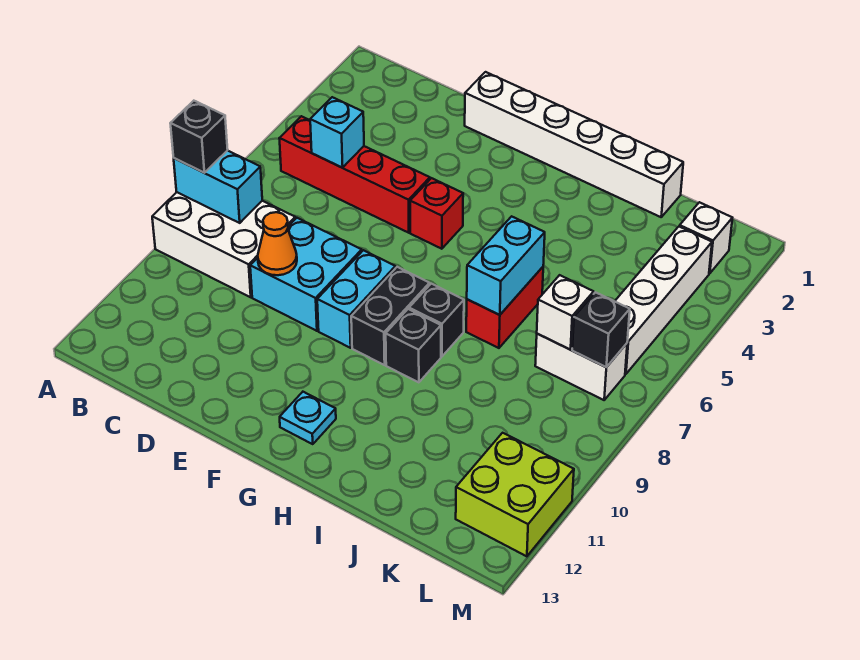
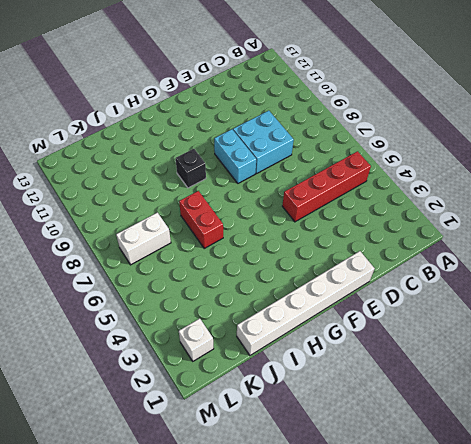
none -> white 2x3 brick [152,192,295,297]
none -> red 1x1 brick [410,178,463,249]
none -> black 1x2 brick [351,267,430,365]

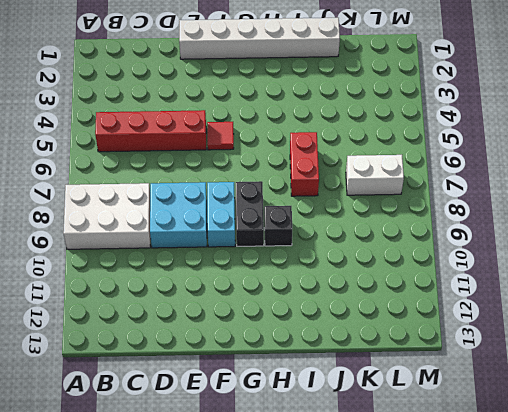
red 1x1 tile [207,122,234,150] -> red 1x1 brick [410,178,463,249]
none -> cyan 1x1 plate [280,392,336,444]
none -> black 1x1 brick [409,284,464,357]
none -> white 1x1 brick [680,202,732,274]

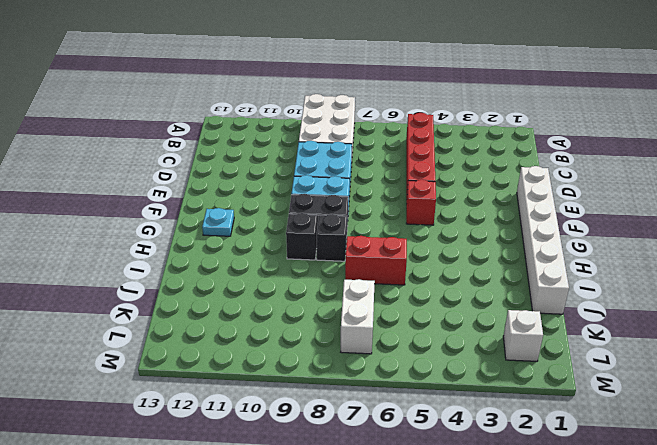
none -> white 1x4 brick [615,226,712,374]
none -> lime 2x2 brick [456,433,574,556]
none -> cyan 1x2 brick [174,150,262,223]

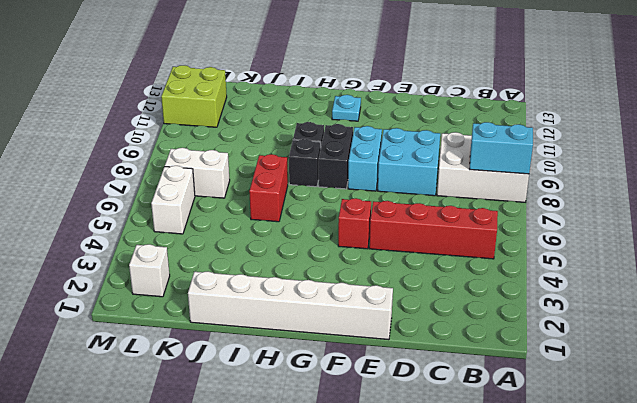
white 1x2 brick [151,166,195,234] -> white 1x4 brick [615,226,712,374]
none -> cyan 1x1 brick [310,97,364,168]
none -> orange 1x1 cone [258,212,297,275]
none -> cyan 1x2 brick [467,216,545,315]

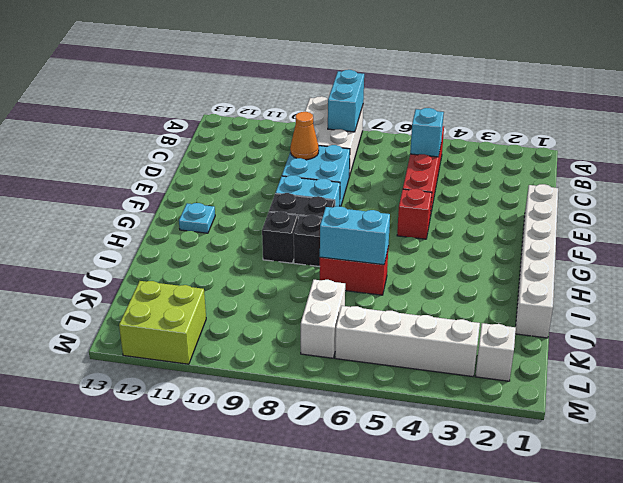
none -> white 1x1 brick [537,275,594,350]
none -> black 1x1 brick [572,292,630,367]
none -> black 1x1 brick [170,101,228,173]

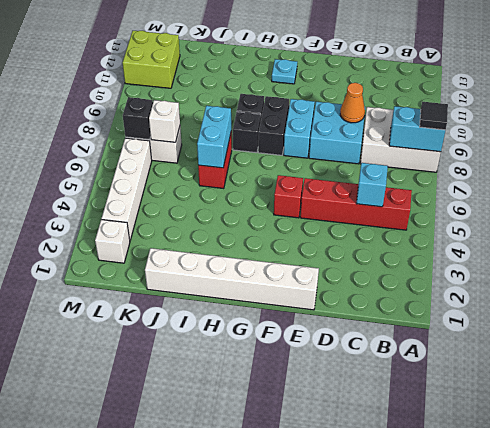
black 1x1 tile [420,102,448,130] -> black 1x1 brick [170,101,228,173]

